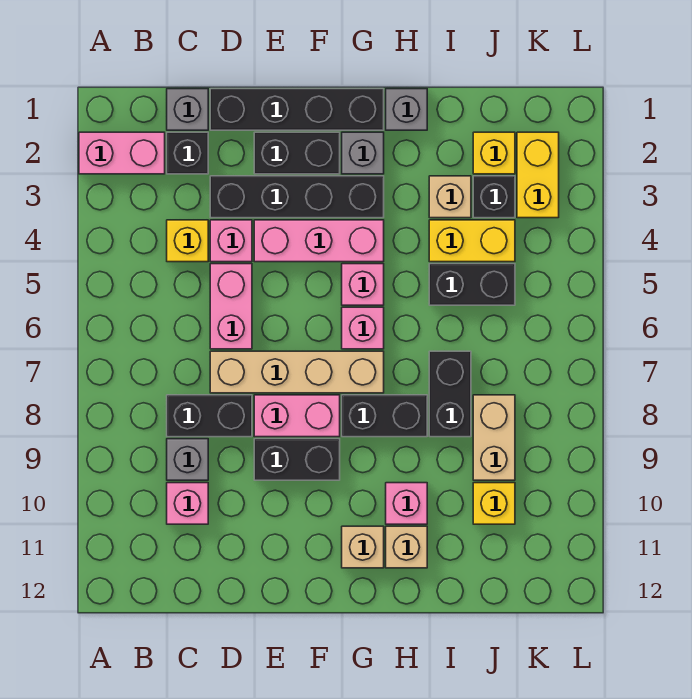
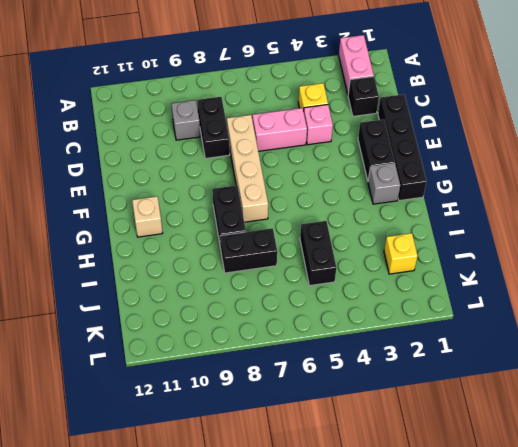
none -> grey 1x1 brick [167,89,208,130]
none -> pink 1x1 brick [167,483,208,524]
none -> black 1x4 brick [210,176,384,218]
none -> pink 1x3 brick [254,220,384,262]

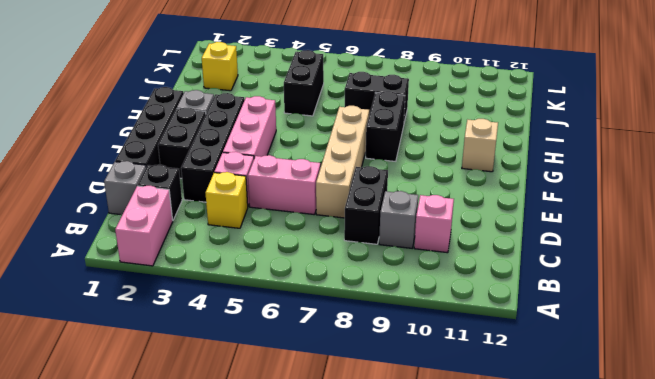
none -> pink 1x2 brick [254,395,340,437]
none -> black 1x2 brick [254,439,340,480]
none -> pink 1x1 brick [342,264,384,305]
none -> pink 1x1 brick [342,307,384,349]

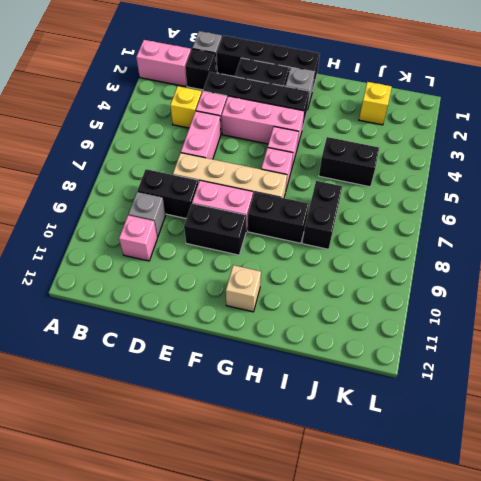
none -> grey 1x1 brick [386,89,427,130]
none -> pink 1x1 brick [386,483,427,524]
none -> tan 1x1 brick [386,526,427,568]
none -> tan 1x1 brick [429,176,471,218]

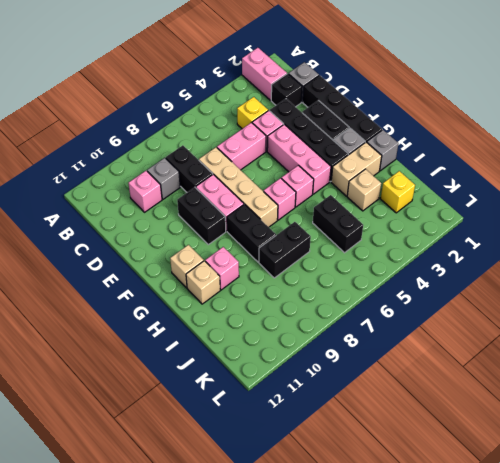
tan 1x2 brick [331,142,382,196] -> tan 1x2 brick moved to [473,395,515,480]
none -> yellow 1x2 brick [429,220,515,262]
none -> black 1x1 brick [473,176,515,218]
none -> yellow 1x1 brick [473,483,515,524]
none -> yellow 1x2 brick [517,132,559,218]

